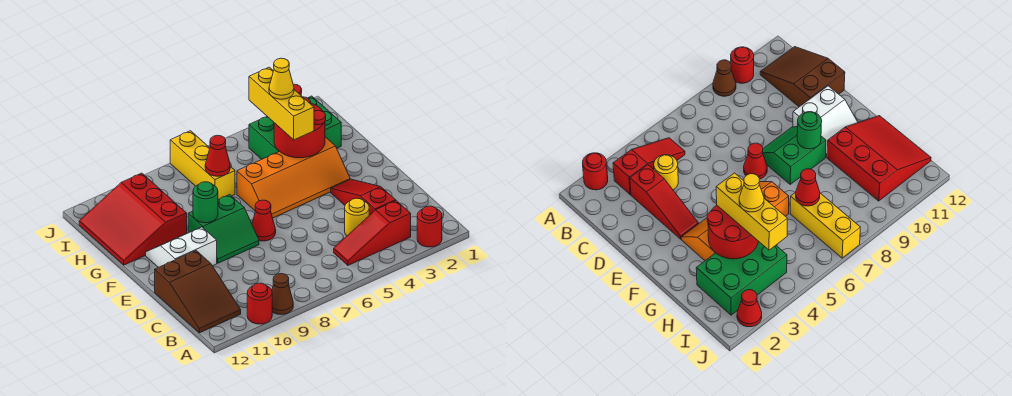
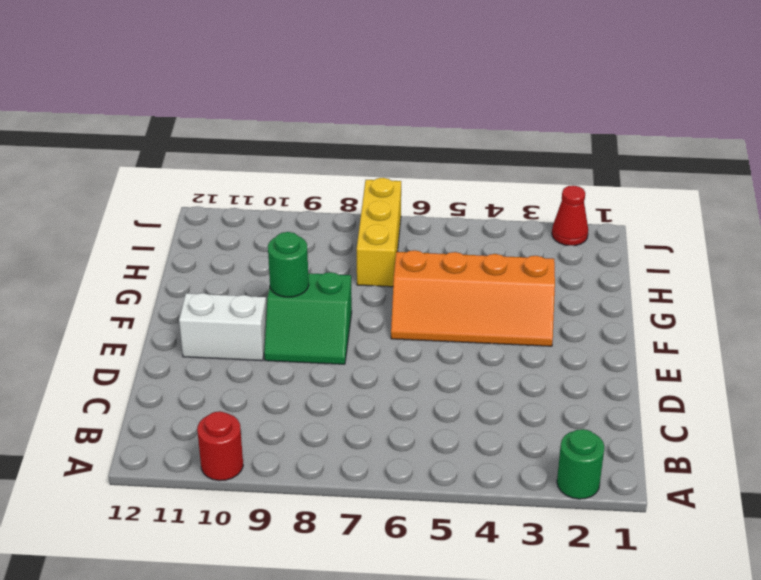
green 1x1 round brick [557,429,604,499] -> red 1x1 round brick [417,206,442,247]
none -> brown 1x1 cone [272,274,293,314]
none -> red 1x3 slope [334,201,411,265]
none -> brown 2x3 slope [155,251,241,333]

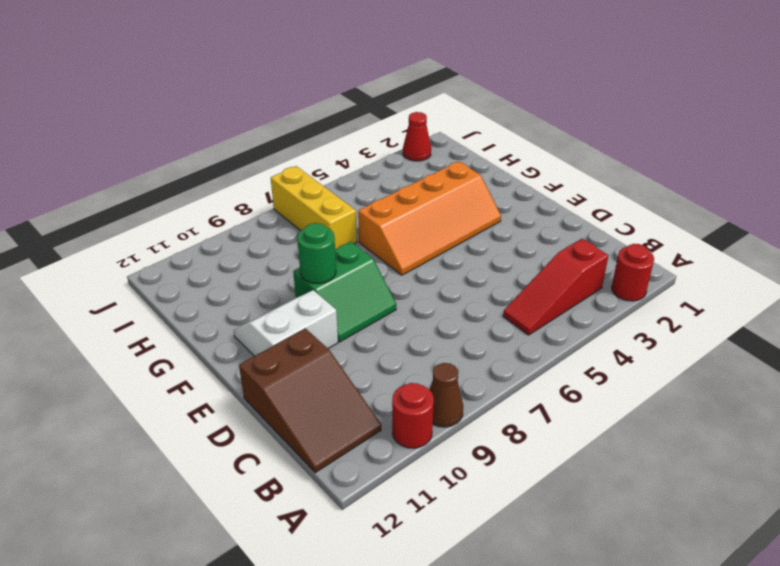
none -> red 1x3 slope [331,179,396,215]
none -> yellow 1x1 round brick [345,198,369,236]
none -> red 1x1 cone [252,200,276,241]

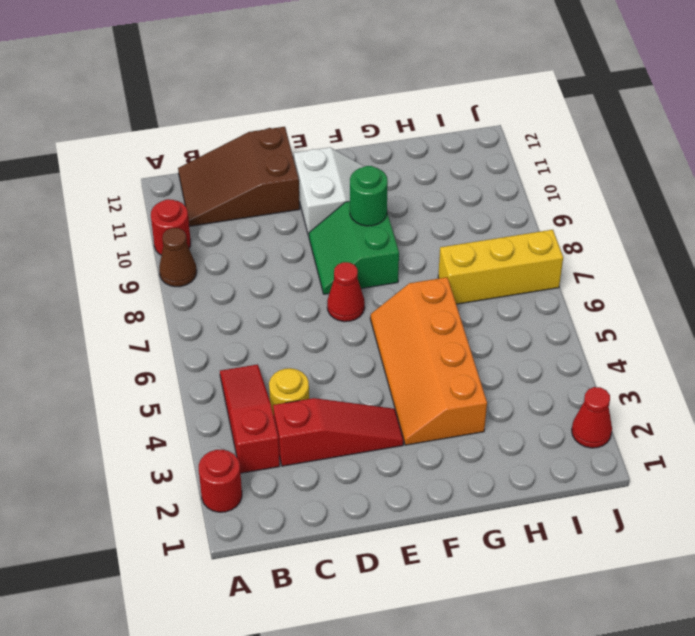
none -> red 3x3 slope [79,173,187,265]
none -> green 2x3 brick [249,96,341,159]
none -> red 2x2 round brick [274,97,326,158]

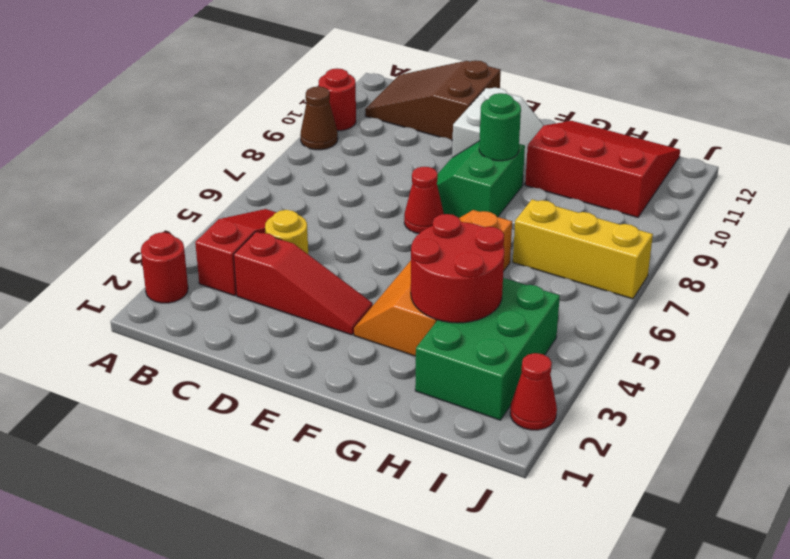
none -> red 1x1 cone [205,135,230,176]
none -> yellow 1x3 brick [249,67,314,140]
none -> yellow 1x1 cone [269,58,294,99]

